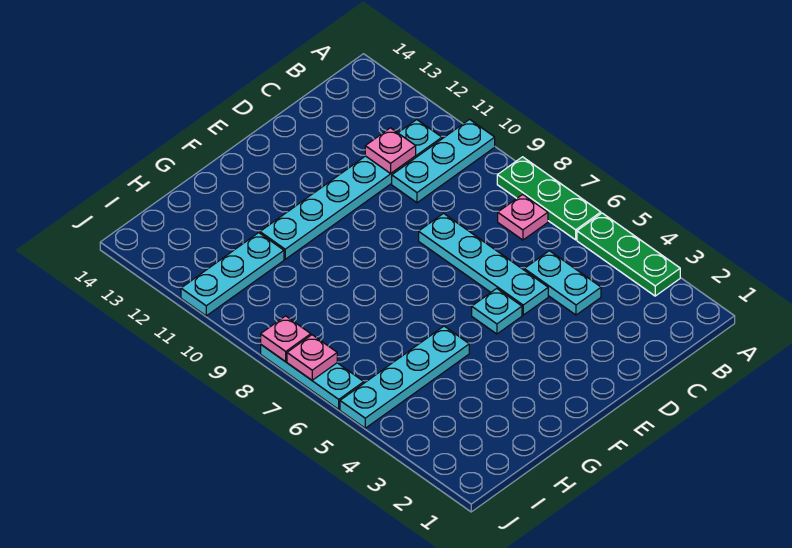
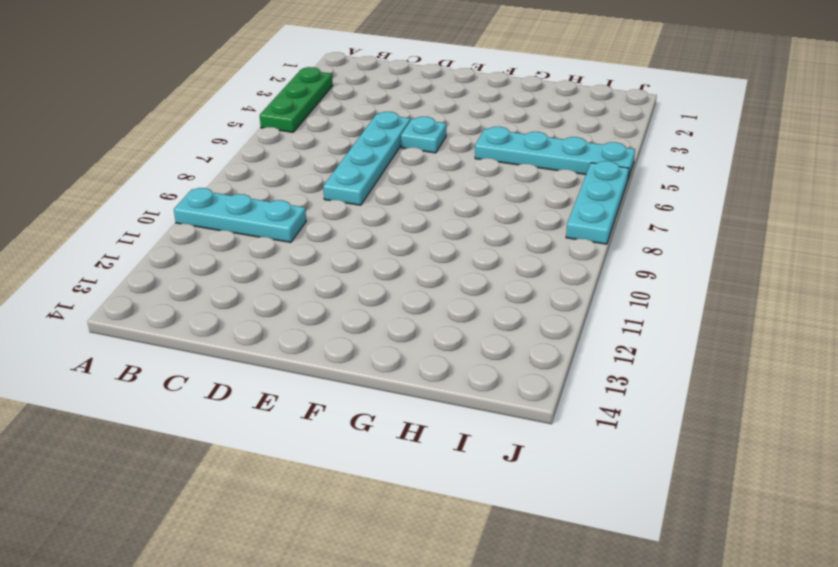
none -> green 1x3 plate [497,157,601,240]
none -> pink 1x1 plate [498,194,548,240]
none -> cyan 1x6 plate [260,120,442,259]

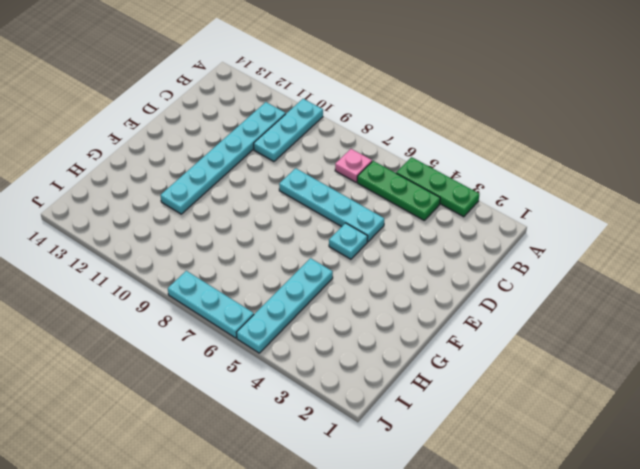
green 1x3 plate [357,161,440,220] -> green 1x3 plate moved to [497,157,601,240]
none -> cyan 1x2 plate [524,251,601,315]
none -> cyan 1x3 plate [181,233,284,316]
none -> pink 1x1 plate [365,128,416,173]

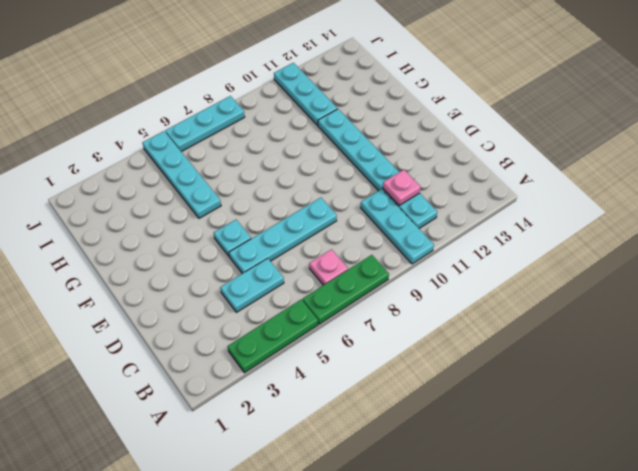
none -> pink 1x1 plate [287,335,337,380]
none -> pink 1x1 plate [261,316,311,362]

